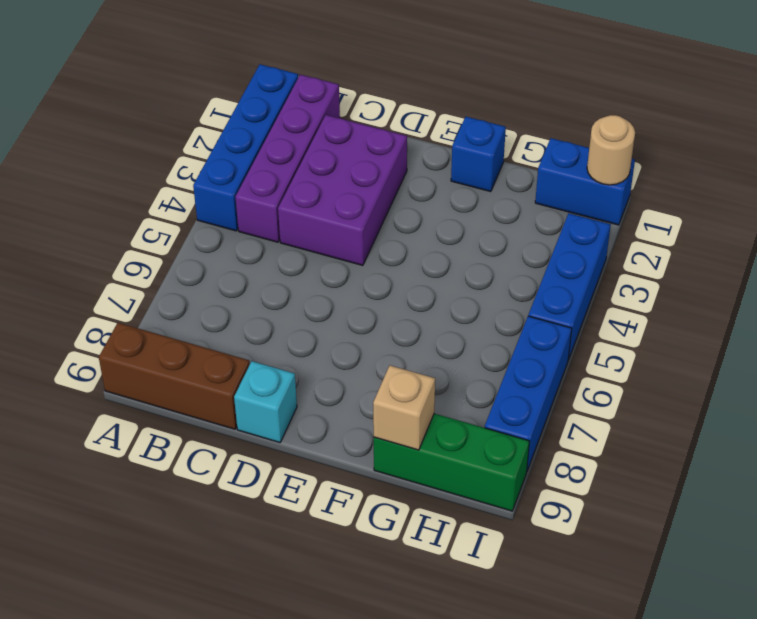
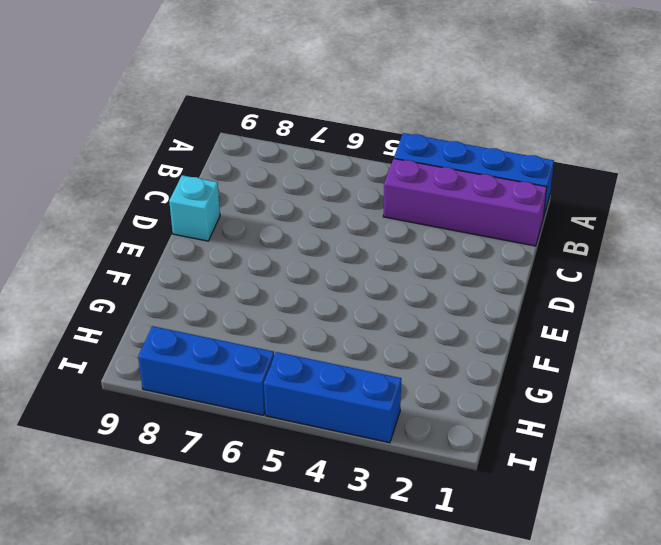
none -> brown 1x3 brick [99,323,250,429]
none -> purple 2x3 brick [278,115,407,265]
none -> blue 1x1 brick [451,117,506,192]

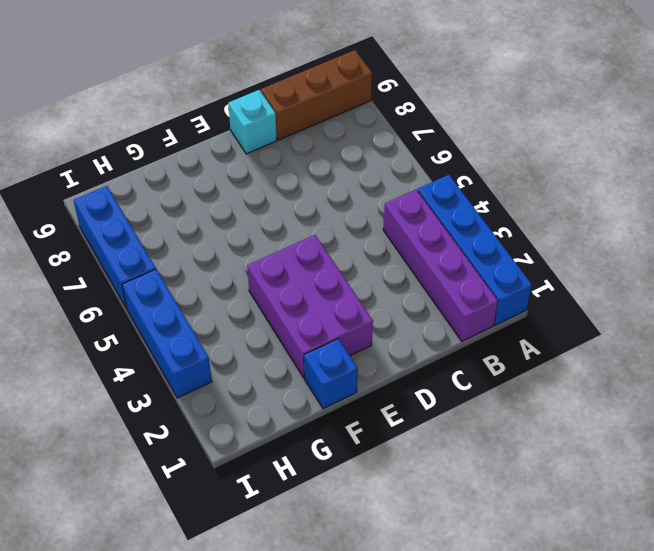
purple 2x3 brick [247,235,373,378] -> purple 2x3 brick moved to [278,115,407,265]
none -> green 1x3 brick [374,414,529,511]
none -> blue 1x2 brick [535,138,635,225]
none -> tan 1x1 brick [373,366,435,450]

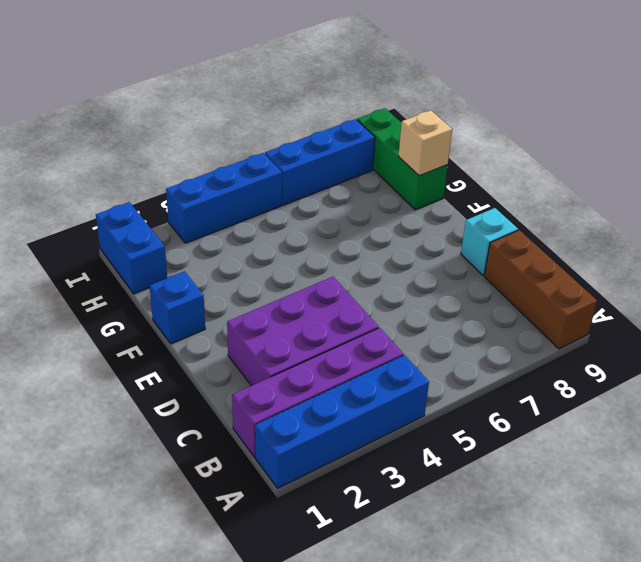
none -> tan 1x1 round brick [587,115,635,185]

